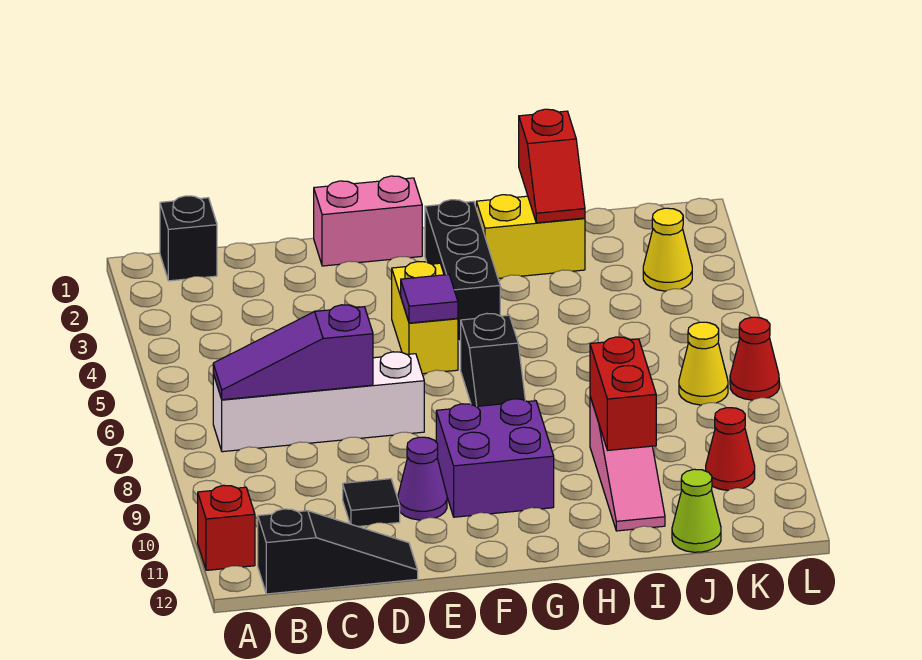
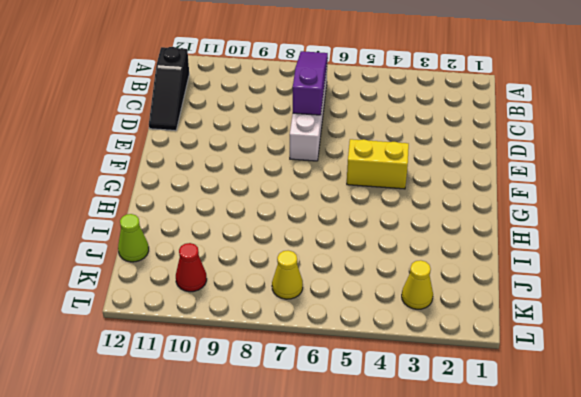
none -> red 1x1 brick [198,485,255,570]
none -> black 1x1 brick [160,196,217,281]
none -> black 1x1 tile [343,479,400,527]

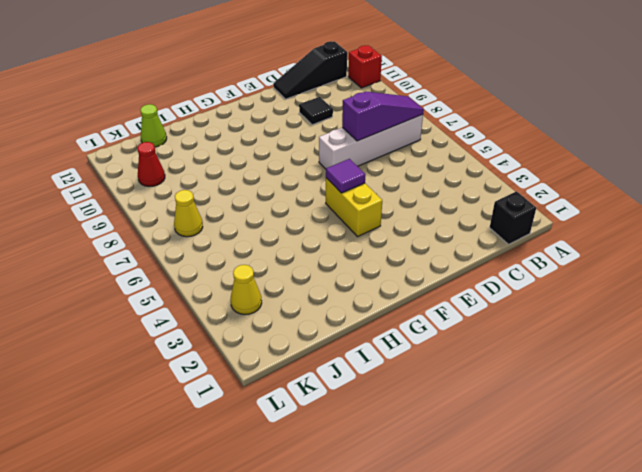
none -> pink 1x2 brick [314,176,422,266]
none -> purple 1x1 cone [398,437,447,520]
none -> purple 2x2 brick [436,399,554,517]

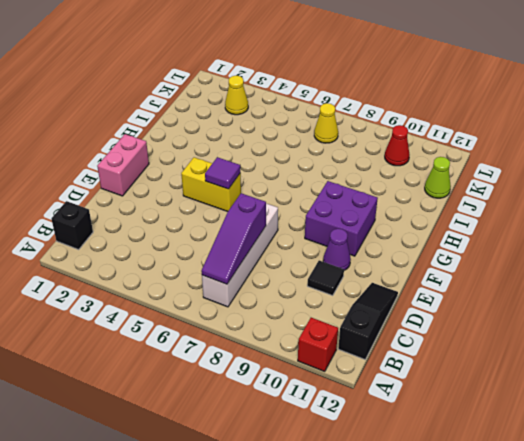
none -> black 1x3 brick [425,200,500,341]
none -> black 1x2 slope [461,314,525,406]
none -> yellow 1x2 brick [476,195,585,278]

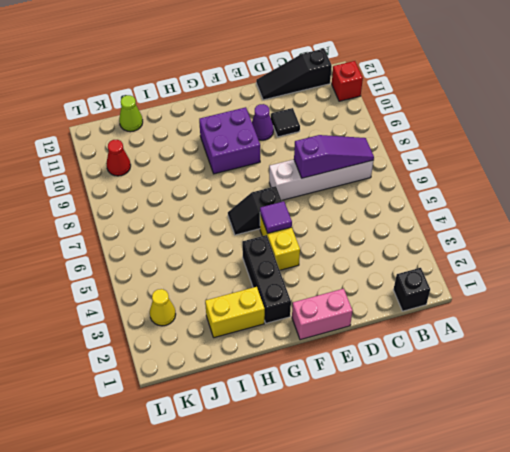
black 1x2 slope [228,186,282,235] -> black 1x2 slope turned to [461,314,525,406]
none -> pink 1x3 slope [590,397,665,531]
none -> yellow 1x1 cone [679,322,728,405]
none -> red 1x1 cone [730,317,779,400]

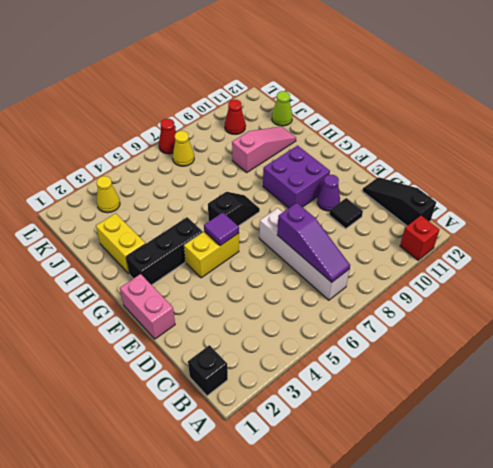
none -> red 1x2 slope [519,109,585,223]
none -> red 1x2 brick [590,337,656,450]

